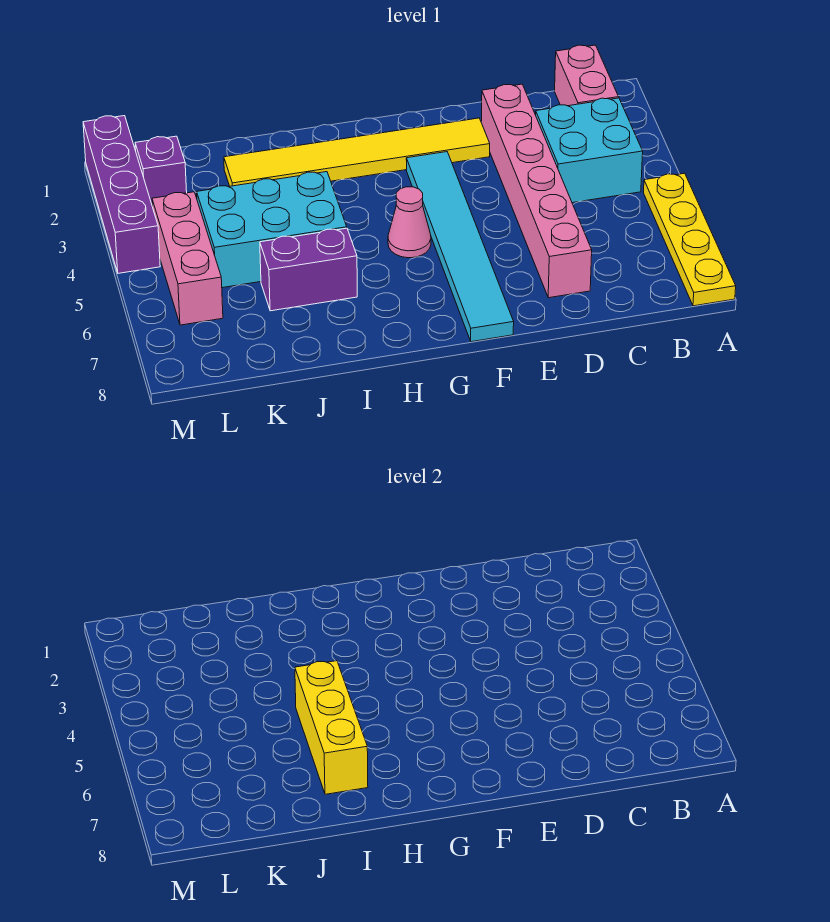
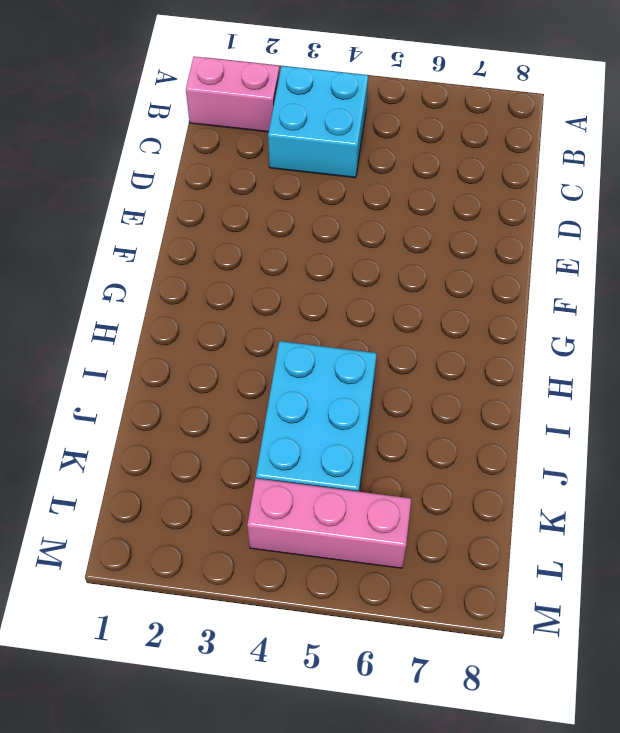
none -> yellow 1x4 plate [644,173,736,306]
none -> pink 1x6 brick [481,84,592,298]
none -> yellow 1x6 tile [224,118,490,186]

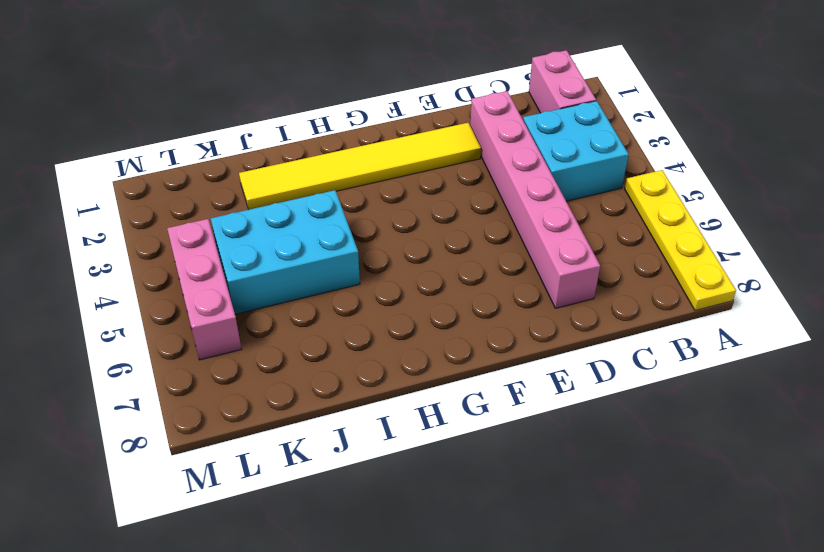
none -> cyan 1x6 tile [406,152,514,342]
none -> pink 1x1 cone [388,187,431,258]
none -> purple 1x2 brick [260,228,357,311]

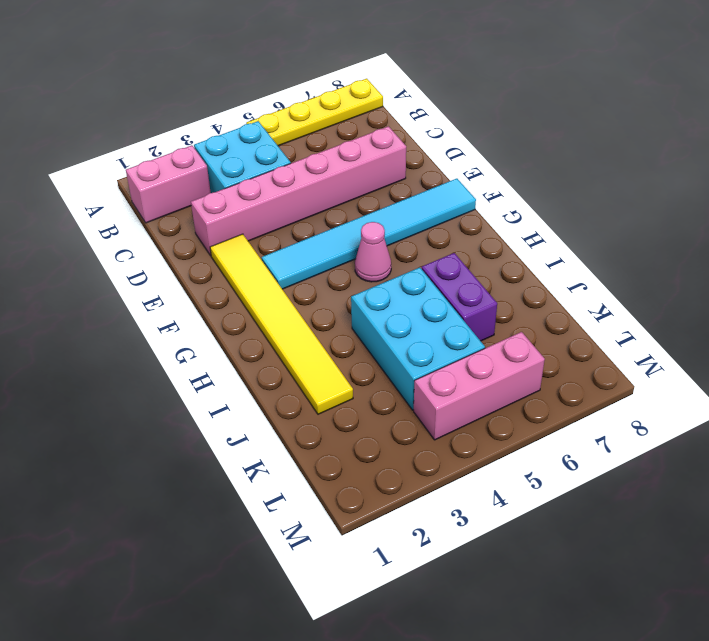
none -> purple 1x1 brick [135,136,187,204]
none -> purple 1x4 brick [83,116,160,273]
none -> yellow 1x3 brick [295,661,368,794]

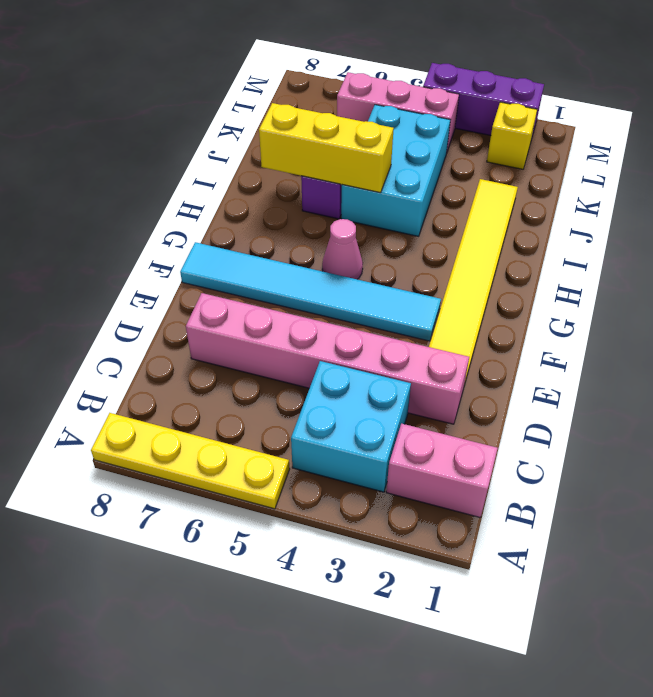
yellow 1x1 brick [487,102,537,169] -> purple 1x1 brick [135,136,187,204]
purple 1x3 brick [423,63,544,140] -> purple 1x4 brick [83,116,160,273]

